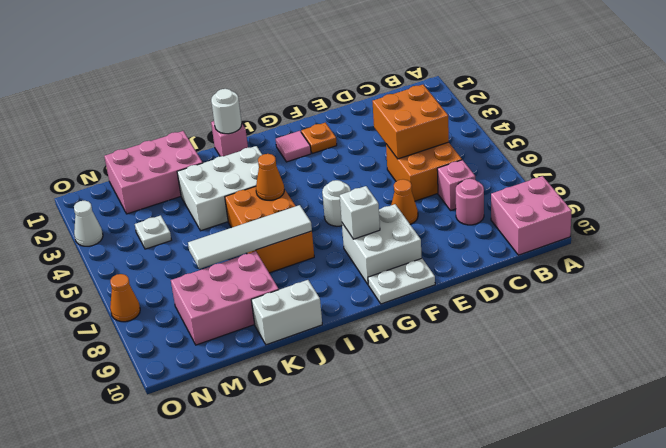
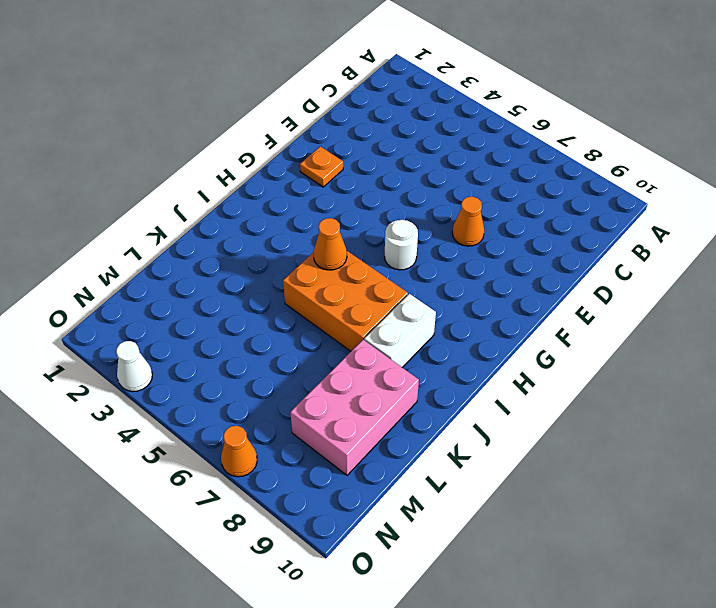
white 1x2 brick [364,294,436,367] -> white 1x2 brick moved to [251,280,322,345]
none -> pink 2x2 brick [491,176,572,255]
none -> orange 2x2 brick [386,142,462,201]
none -> pink 1x1 brick [437,160,475,211]

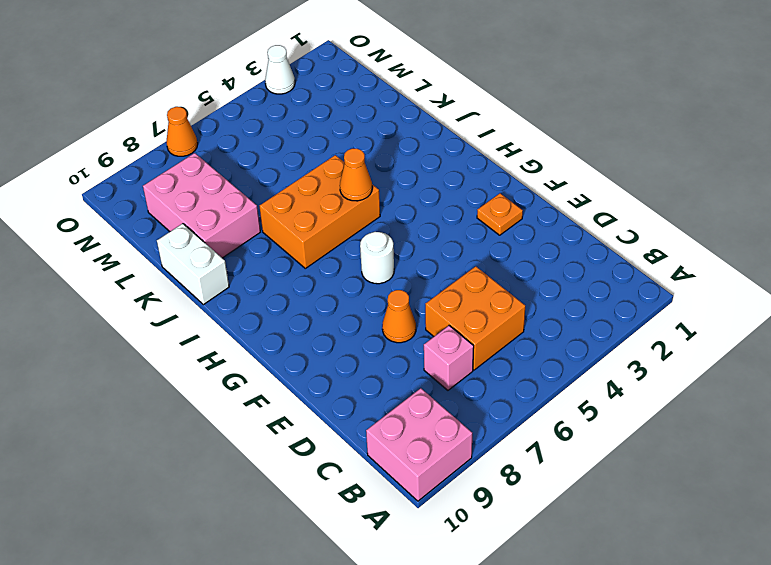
none -> pink 1x1 round brick [456,179,484,225]
none -> white 2x2 brick [342,204,422,284]
none -> white 1x2 plate [368,258,435,304]

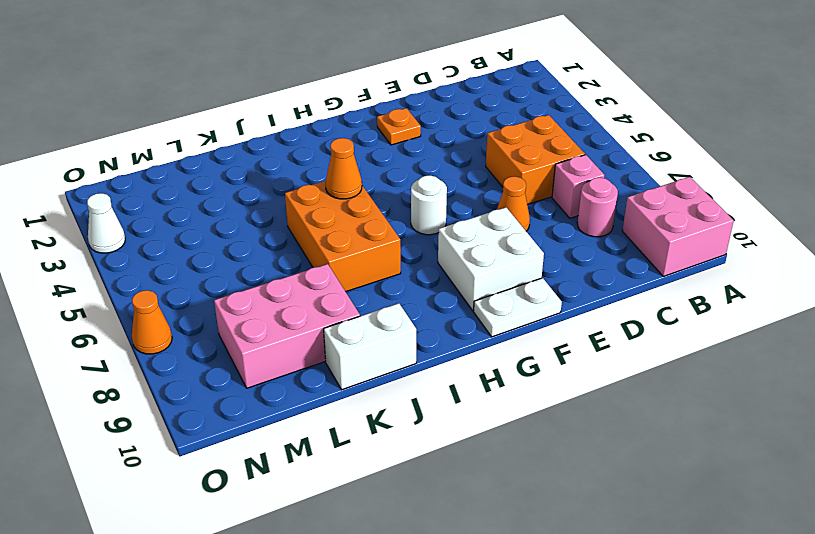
none -> pink 1x1 tile [276,131,311,162]
none -> pink 1x1 brick [211,121,248,156]
none -> white 2x3 brick [177,146,262,231]

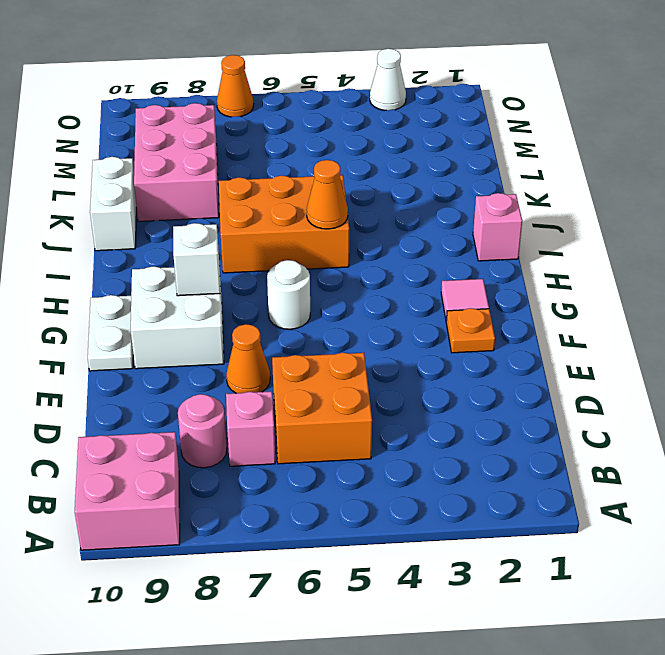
none -> white 2x3 brick [177,146,262,231]
none -> pink 2x3 brick [104,131,202,214]
none -> white 1x1 plate [135,215,171,249]

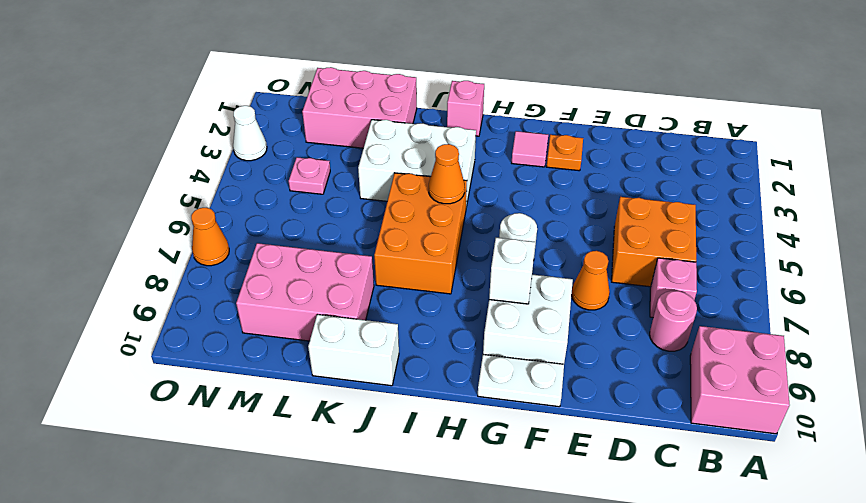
pink 1x1 plate [289,157,330,194] -> white 1x1 plate [135,215,171,249]
none -> orange 2x2 brick [372,85,449,159]
none -> white 1x1 round brick [211,89,242,134]
none -> white 1x4 tile [188,205,312,269]

